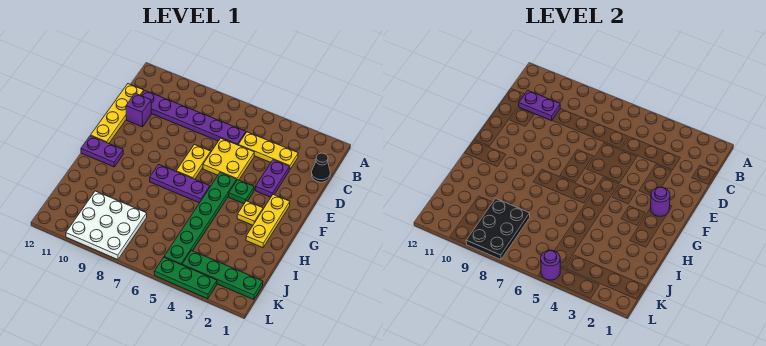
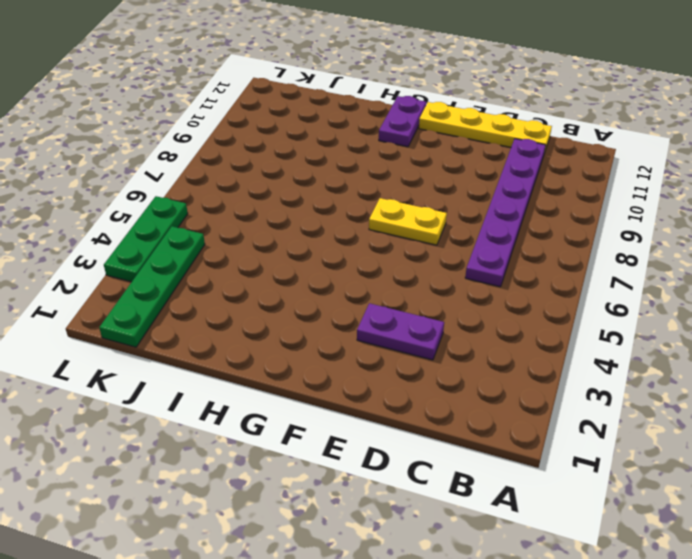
none -> black 1x1 cone [312,153,330,182]
none -> yellow 1x3 plate [239,132,298,170]
none -> yellow 2x2 plate [203,138,254,180]

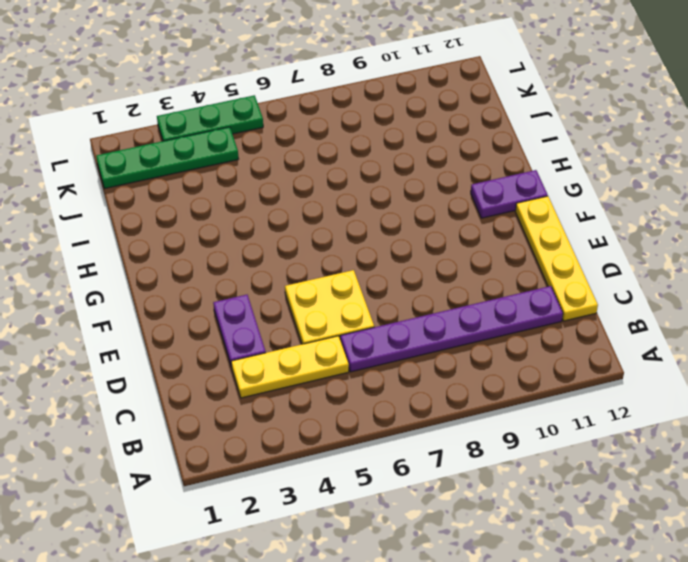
none -> black 1x1 cone [312,153,330,182]
none -> purple 1x1 brick [126,93,151,127]
none -> yellow 1x2 plate [176,145,211,179]

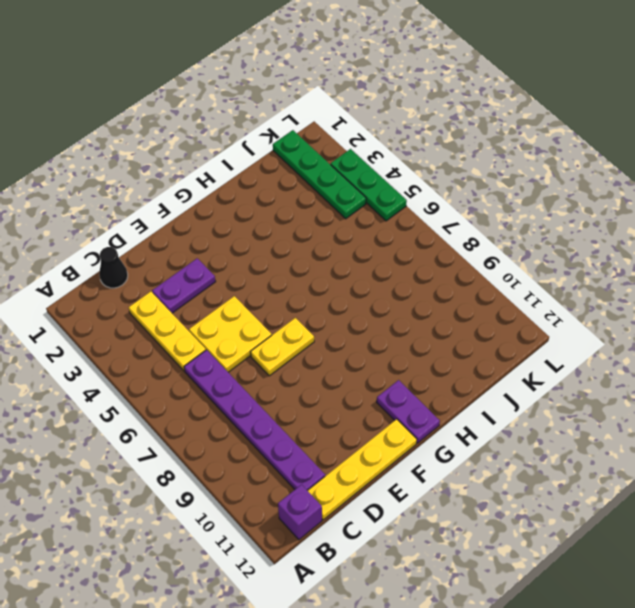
purple 1x1 brick [278,485,322,539] -> purple 1x1 brick moved to [126,93,151,127]
none -> yellow 1x3 plate [246,194,290,248]
none -> green 1x1 plate [229,180,254,204]
none -> green 1x6 plate [164,173,237,265]

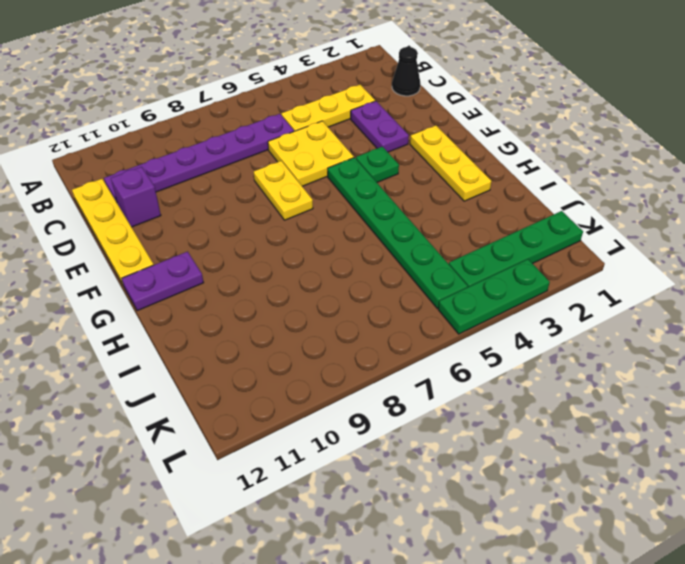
none -> yellow 1x1 plate [237,201,263,225]
none -> purple 1x3 plate [150,164,210,203]
none -> white 3x3 plate [66,191,147,260]

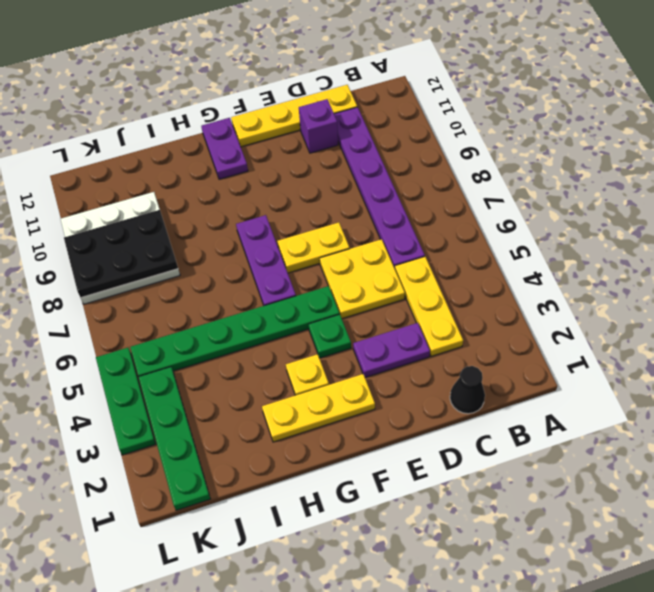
none -> purple 1x2 plate [519,90,560,121]
none -> purple 1x1 round brick [651,187,670,216]
none -> purple 1x1 round brick [541,250,560,280]

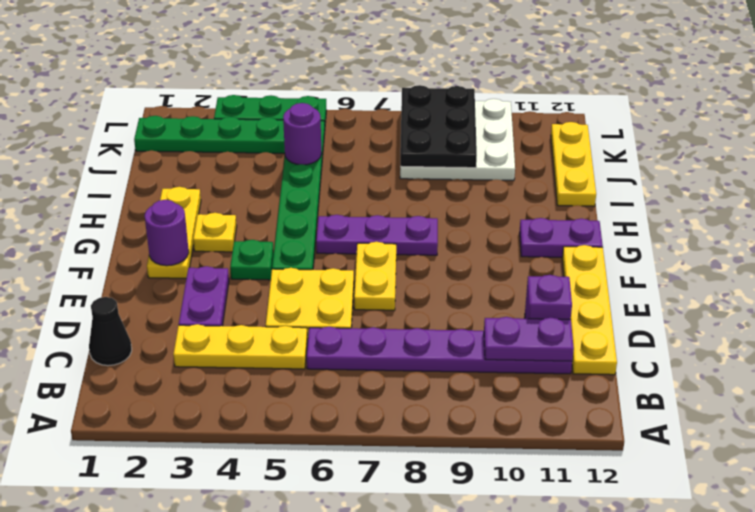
yellow 1x3 plate [551,122,596,206] -> none
purple 1x1 round brick [283,103,322,165] -> purple 1x1 round brick moved to [541,250,560,280]

